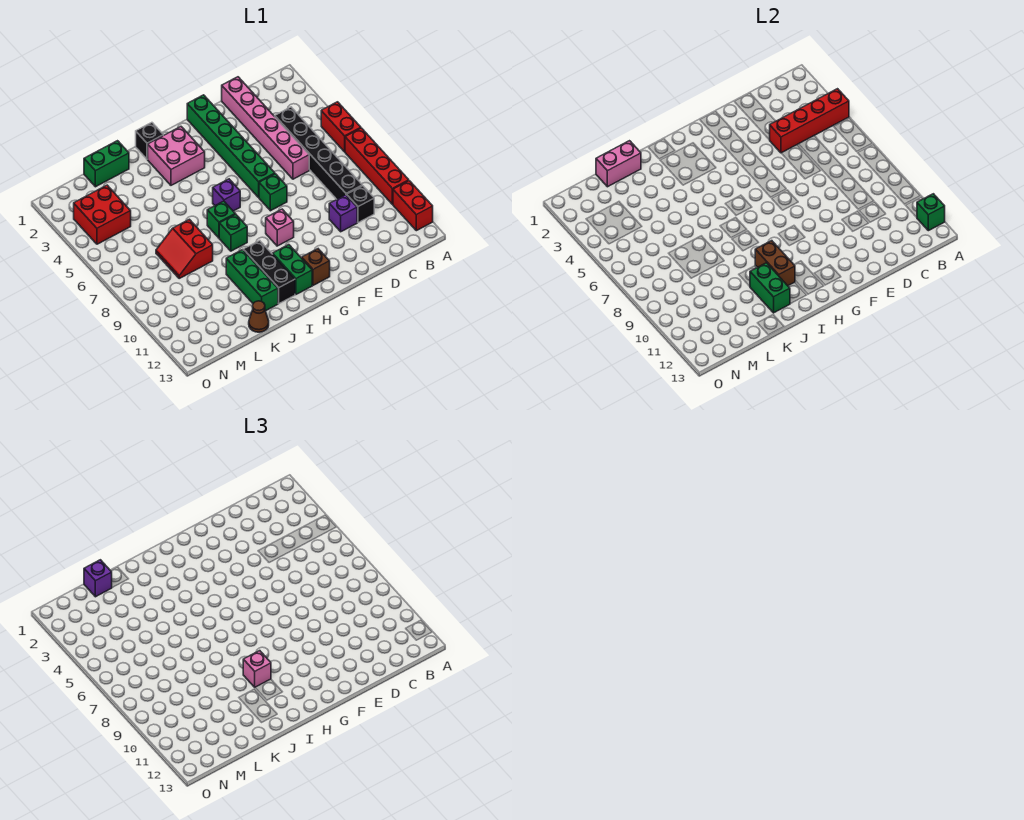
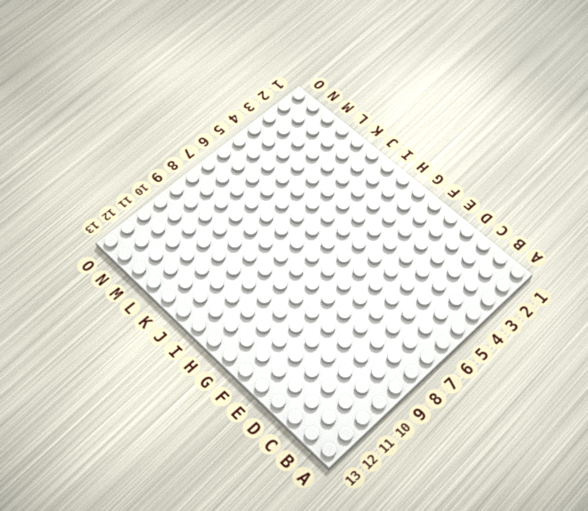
none -> red 1x2 brick [321,102,361,152]
none -> red 1x4 brick [345,128,409,204]
none -> red 1x2 brick [393,181,433,231]
none -> black 1x6 brick [275,107,362,199]

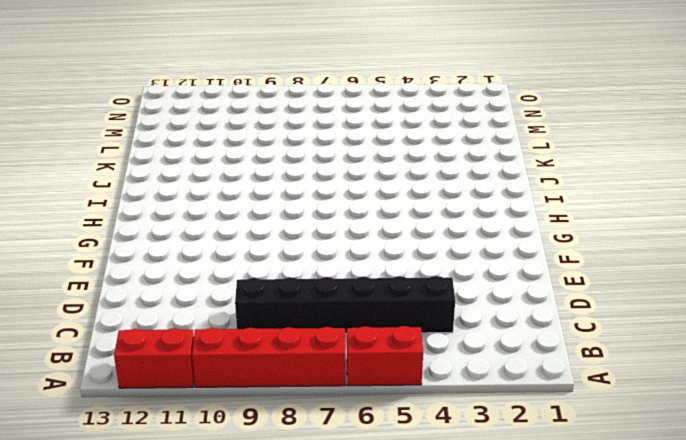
none -> black 1x1 brick [347,186,374,223]
none -> pink 1x6 brick [222,77,309,179]
none -> purple 1x1 brick [329,195,357,232]
none -> green 1x6 brick [187,95,275,197]

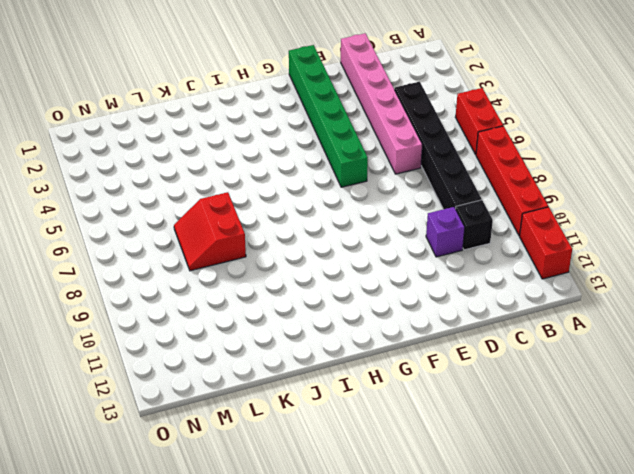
none -> green 1x1 brick [259,174,287,211]
none -> pink 1x1 brick [266,209,294,246]
none -> brown 1x1 brick [302,249,330,285]
none -> pink 2x2 brick [148,127,205,185]

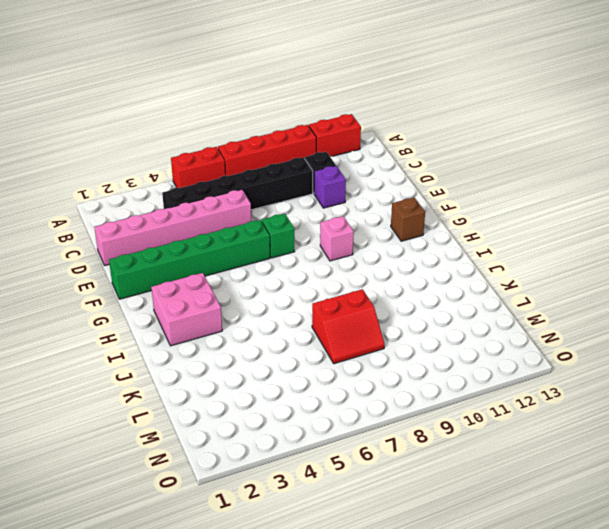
none -> purple 1x1 brick [213,179,240,211]
none -> green 1x2 brick [273,245,312,294]
none -> black 1x1 brick [136,123,163,159]
none -> green 1x1 brick [207,201,235,238]

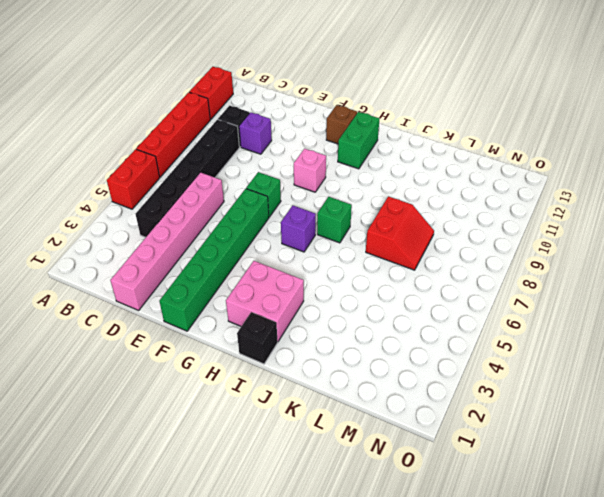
none -> green 1x1 brick [219,214,247,251]
none -> black 1x3 brick [243,241,295,304]
none -> green 1x3 brick [226,250,278,311]
none -> green 1x2 brick [84,141,129,187]

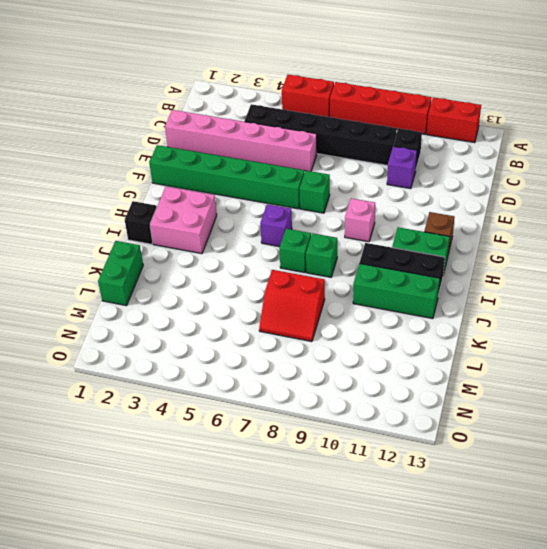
none -> brown 1x1 cone [249,301,269,332]
none -> red 2x2 brick [74,185,131,244]
none -> red 1x4 brick [770,89,849,153]
none -> green 1x1 brick [917,194,945,231]

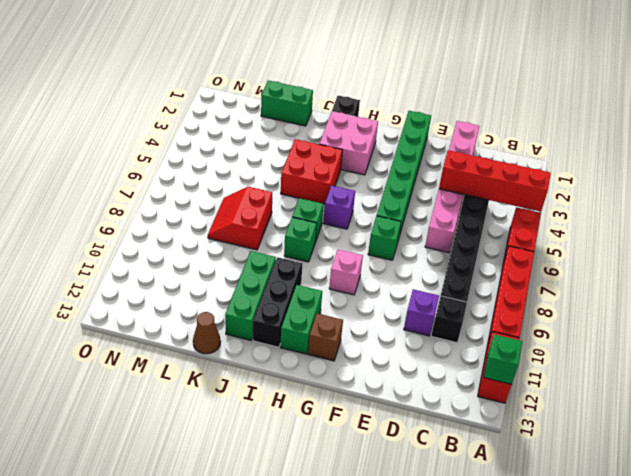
red 2x2 brick [281,139,342,204] -> red 2x2 brick moved to [74,185,131,244]
none -> brown 1x2 brick [755,241,795,286]
none -> green 1x2 brick [750,263,790,313]
none -> pink 1x2 brick [596,141,641,187]
none -> pink 1x1 brick [243,651,271,687]

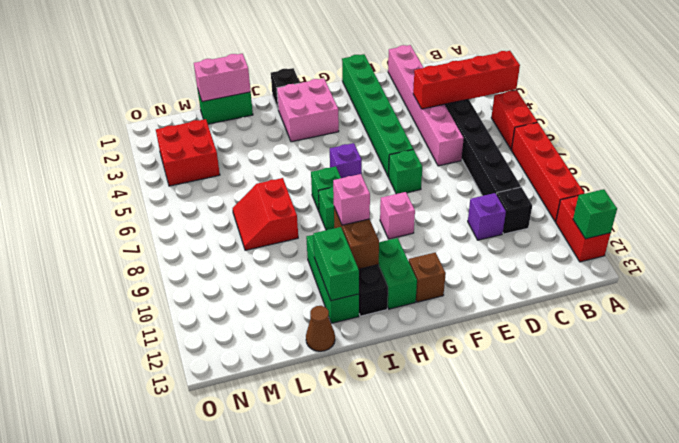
none -> purple 1x1 brick [84,560,112,597]

